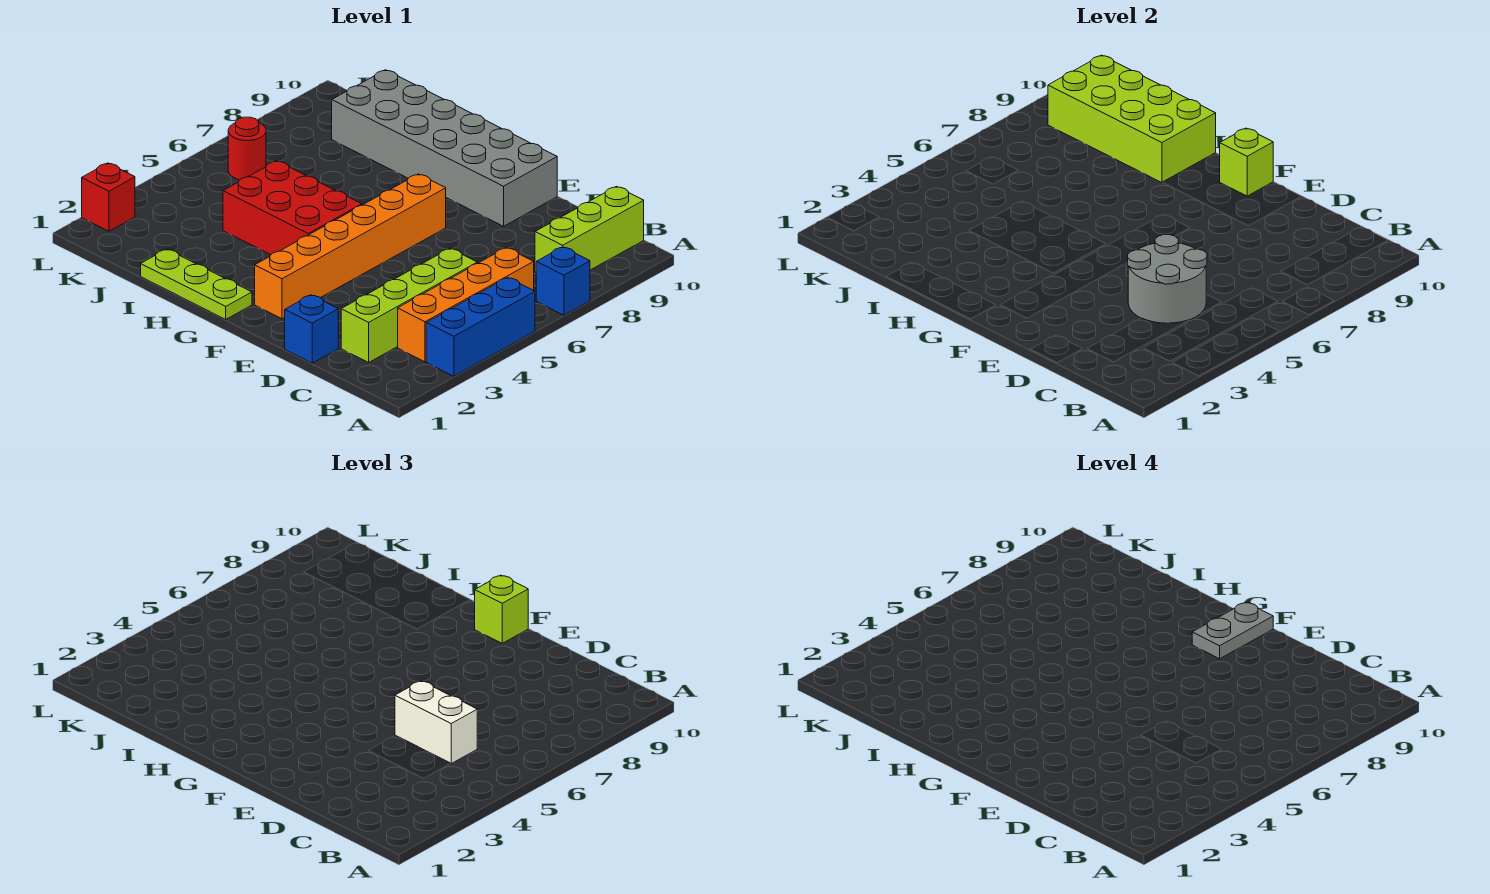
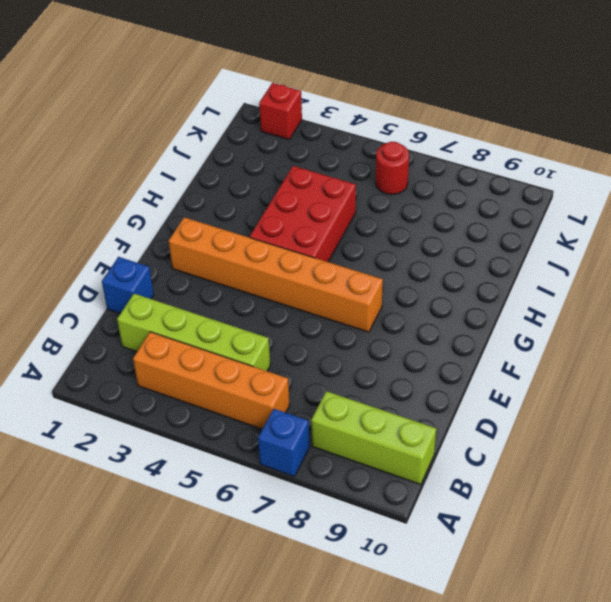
none -> blue 1x3 brick [426,278,535,376]
none -> grey 2x6 brick [332,70,557,226]
none -> lime 1x3 plate [141,249,252,319]

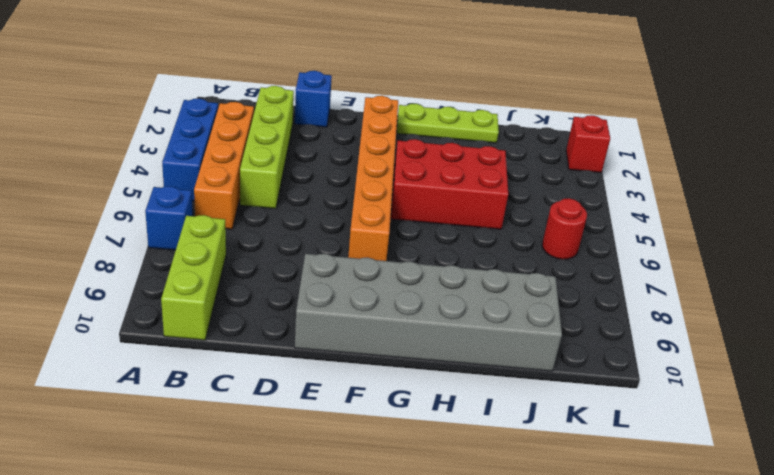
none -> grey 2x2 round brick [1127,235,1207,323]
none -> lime 1x1 brick [1220,128,1273,196]
none -> lime 2x4 brick [1048,55,1216,183]

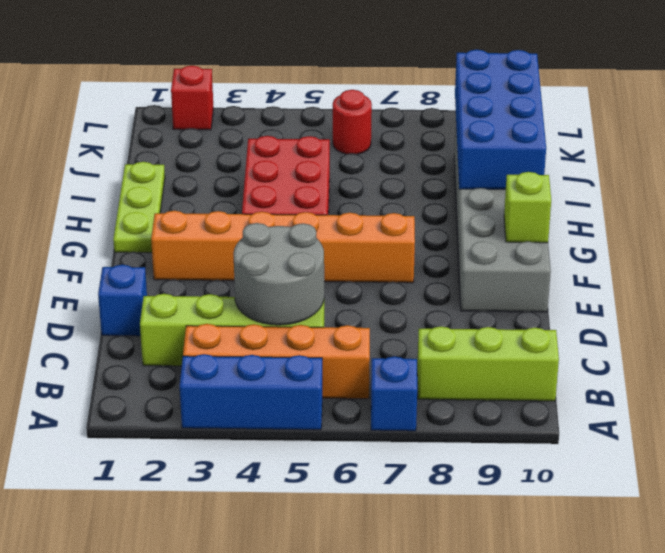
blue 2x4 brick [455,50,546,189] -> lime 2x4 brick [1048,55,1216,183]
none -> white 1x2 brick [395,681,477,764]
none -> lime 1x1 brick [475,575,528,643]
none -> grey 1x2 plate [1192,602,1273,659]

